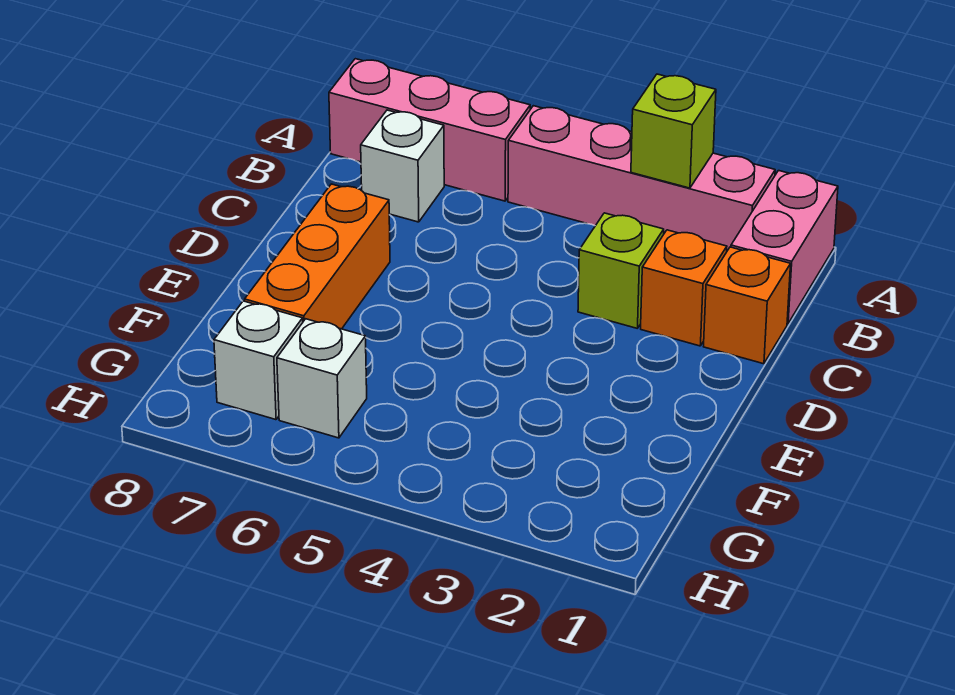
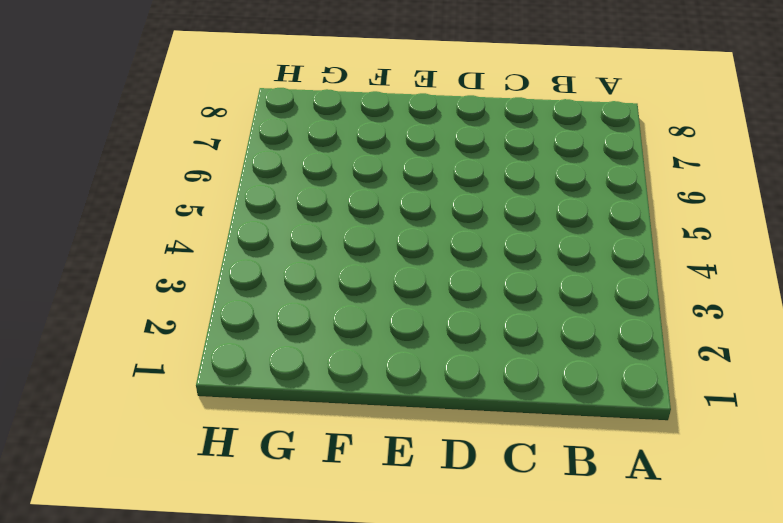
none -> pink 1x2 brick [731,171,838,324]
none -> pink 1x4 brick [508,106,775,251]

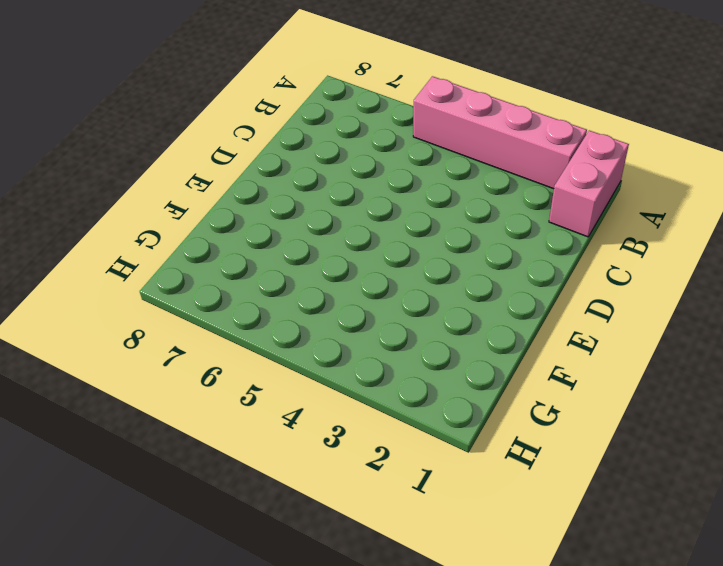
none -> pink 1x3 brick [329,59,530,201]
none -> white 1x1 brick [361,110,444,222]

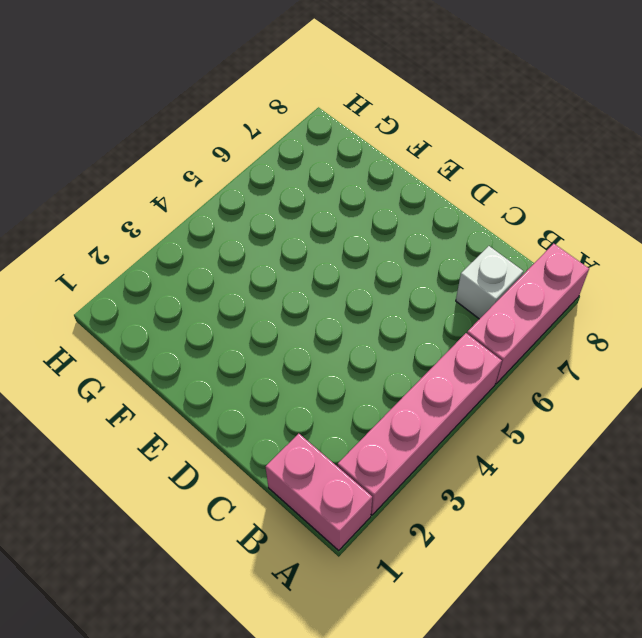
none -> orange 1x1 brick [704,247,791,364]
none -> orange 1x1 brick [641,230,727,346]

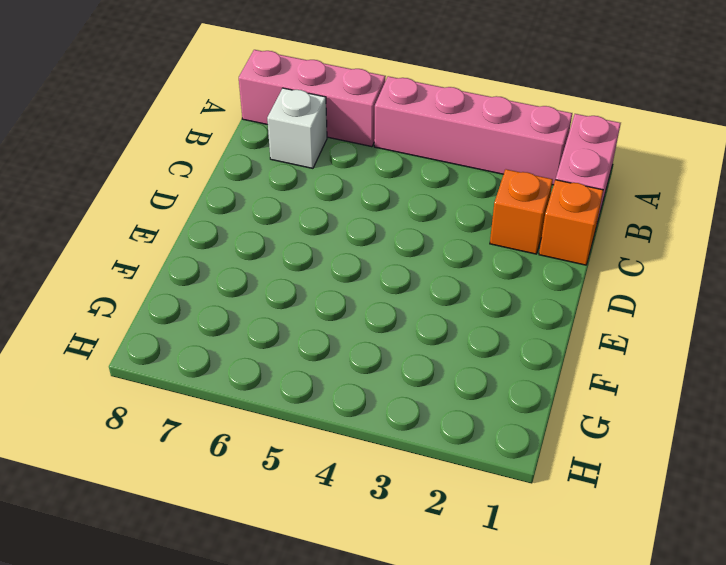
none -> lime 1x1 brick [578,213,664,328]
none -> orange 1x3 brick [245,184,390,329]

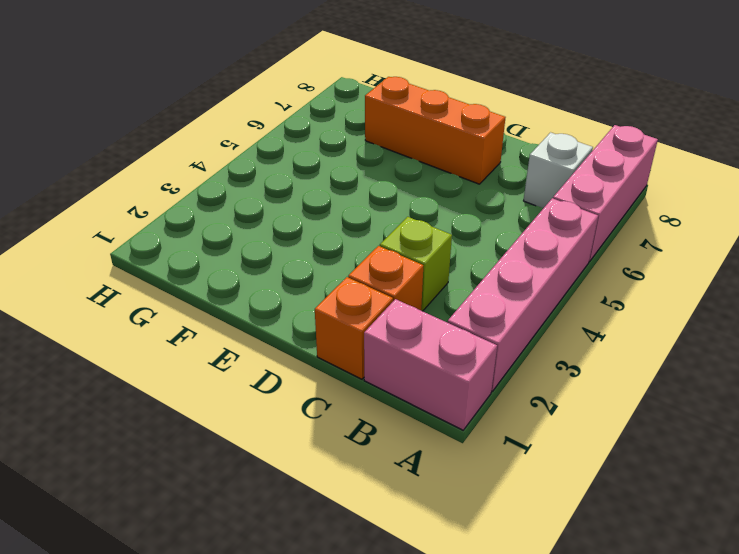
none -> white 1x1 brick [277,319,367,438]
none -> white 1x1 brick [214,301,303,420]

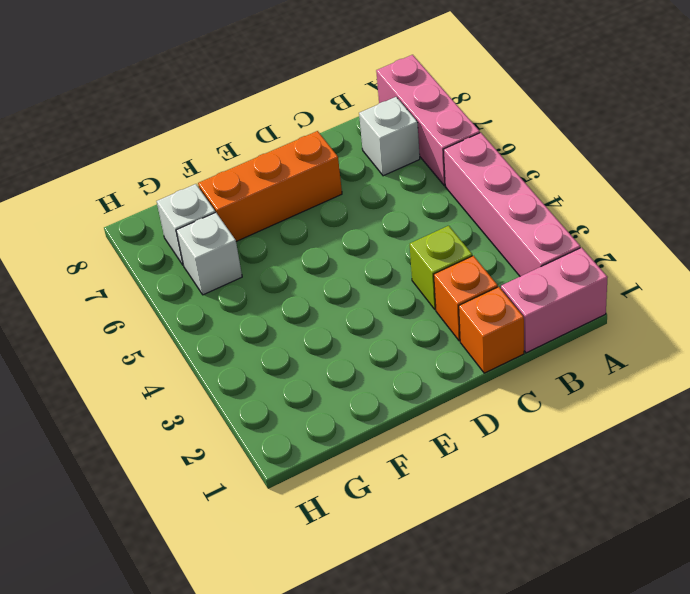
none -> lime 1x1 brick [631,74,716,188]

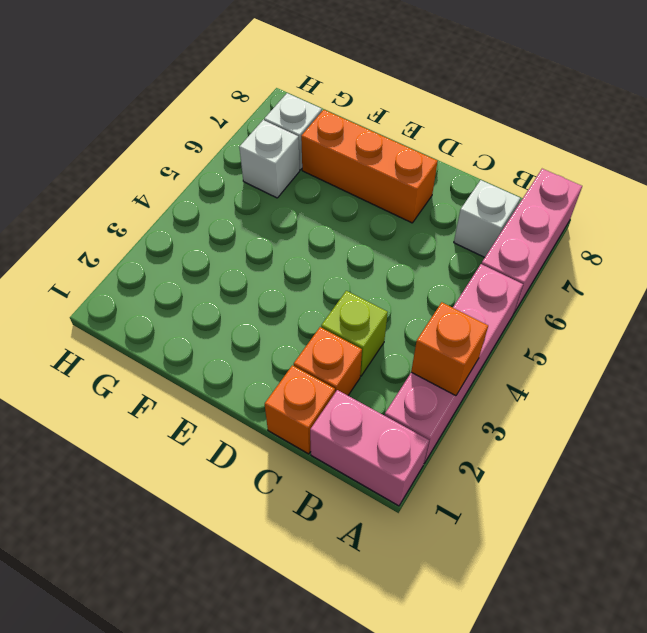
orange 1x1 brick [411,302,488,396] -> lime 1x1 brick [631,74,716,188]

